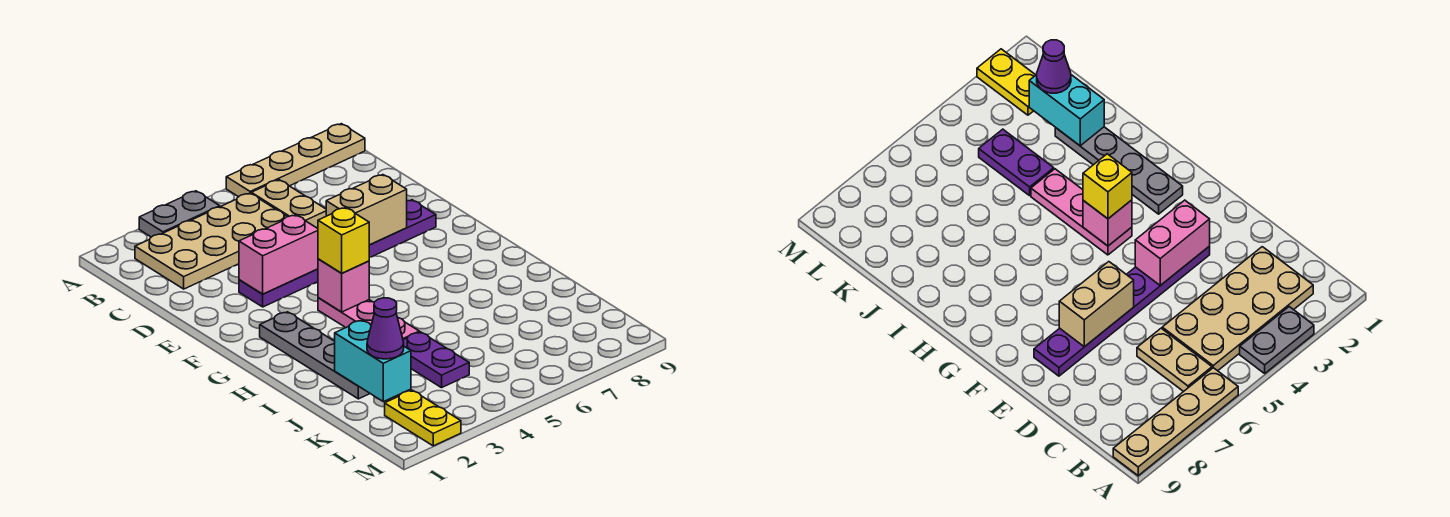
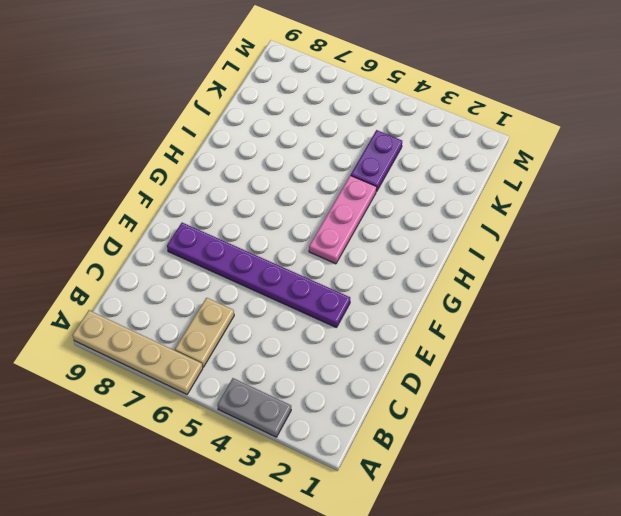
none -> tan 2x4 plate [135,193,287,289]
none -> grey 1x4 plate [260,312,370,399]
none -> yellow 1x2 plate [385,390,461,446]

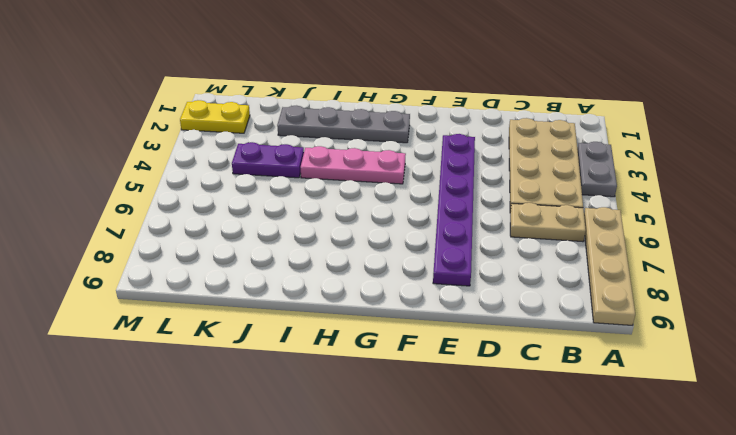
none -> pink 1x2 brick [239,215,318,294]
none -> tan 1x2 brick [326,175,407,245]
none -> pink 1x1 brick [318,259,369,312]

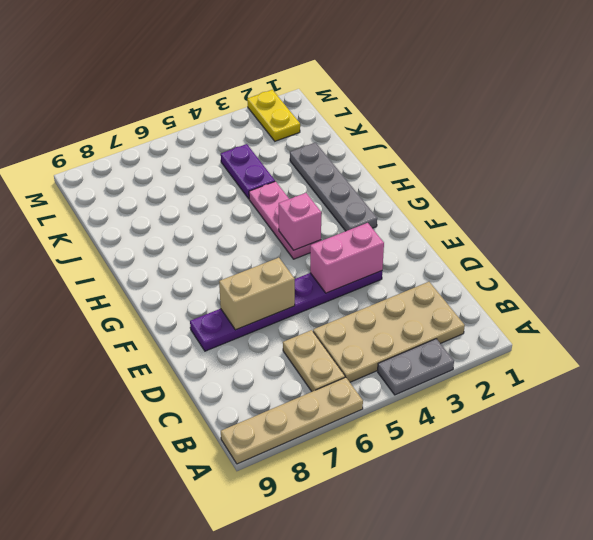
none -> cyan 1x2 brick [335,320,411,402]
none -> yellow 1x1 brick [318,207,369,273]
none -> purple 1x1 cone [367,298,404,359]

